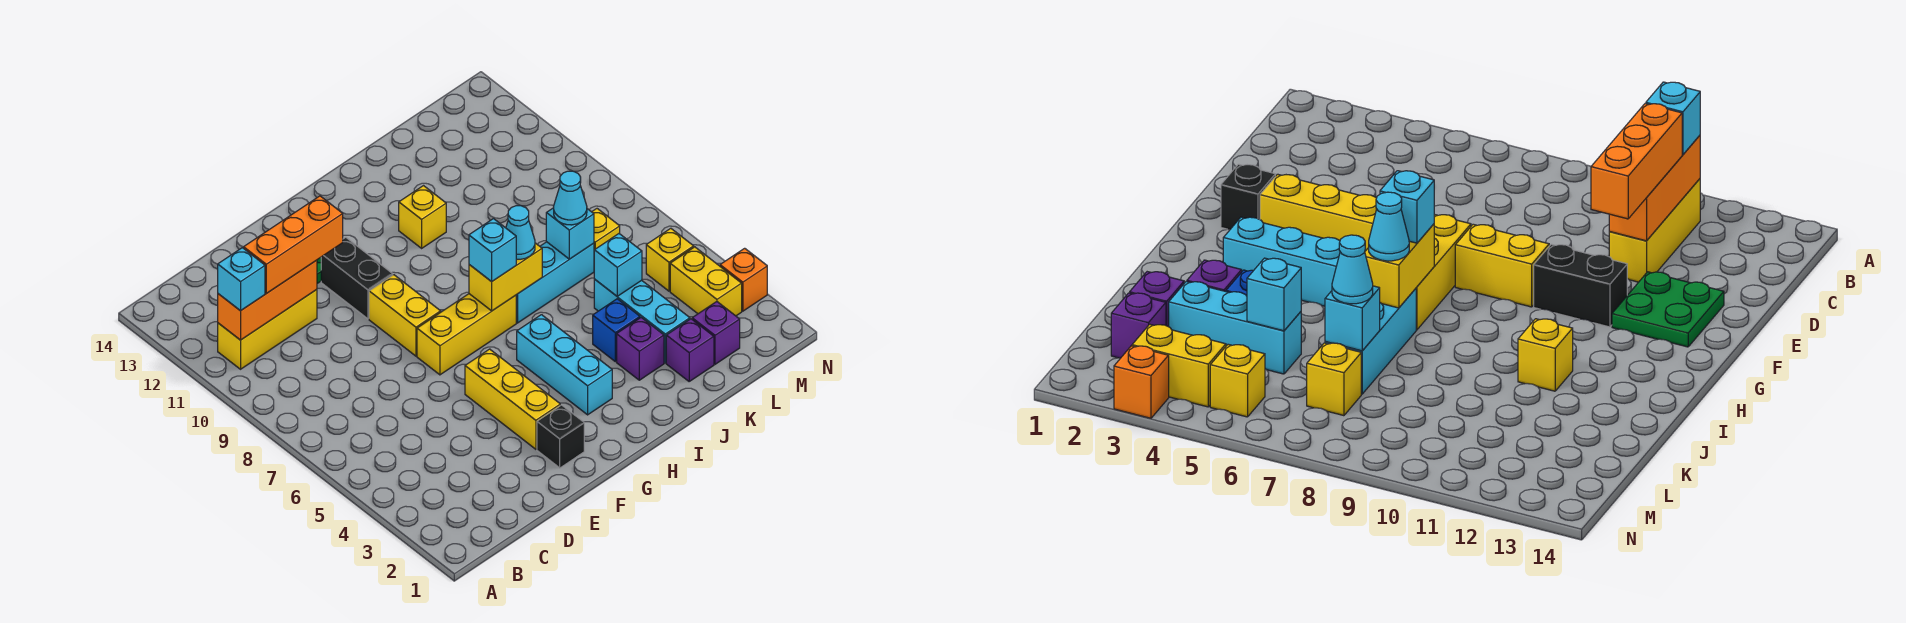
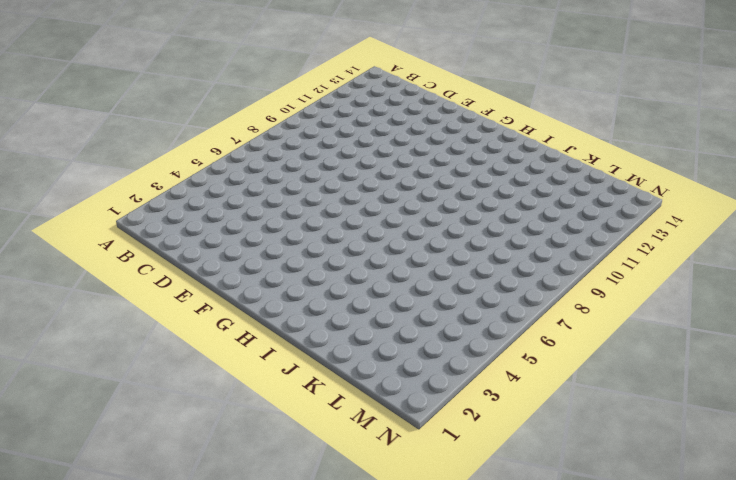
none -> yellow 1x3 brick [218,290,317,369]
none -> green 2x2 plate [1612,272,1724,347]
none -> black 1x1 brick [537,405,584,468]

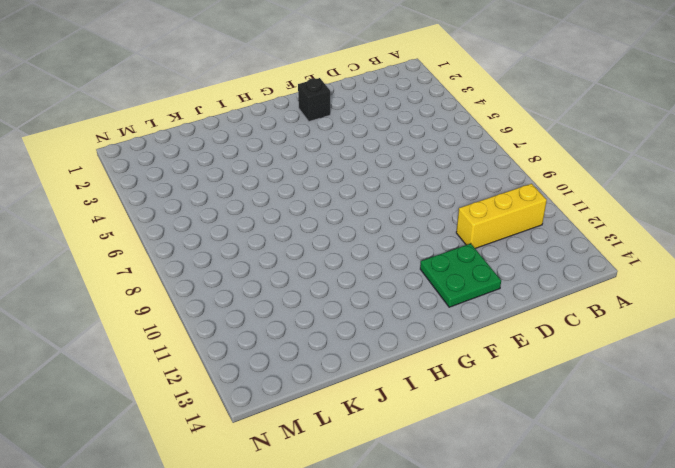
none -> yellow 1x3 brick [465,349,560,449]
none -> yellow 1x3 brick [417,294,516,375]
none -> yellow 1x2 brick [369,275,441,356]

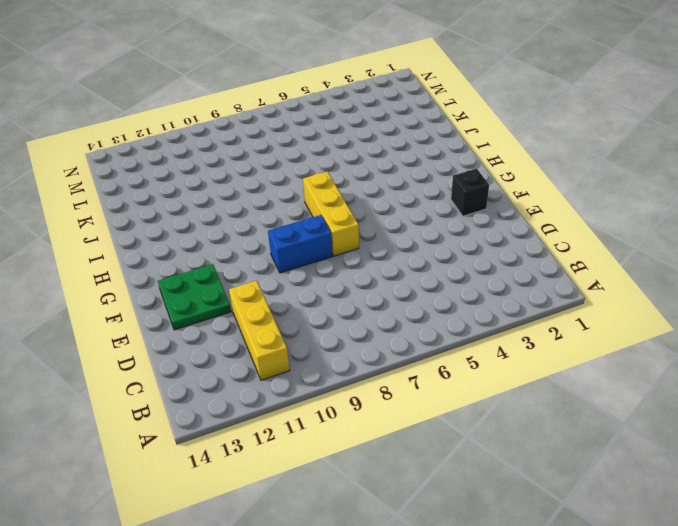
blue 1x2 brick [268,215,333,273] -> yellow 1x2 brick [369,275,441,356]
none -> yellow 1x3 brick [465,349,560,449]
none -> black 1x2 brick [321,237,393,319]
none -> cyan 1x3 brick [517,315,612,415]

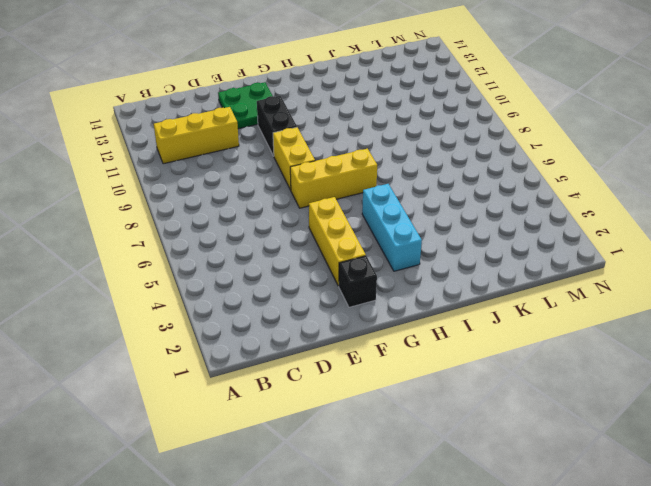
none -> cyan 1x3 brick [516,242,594,323]
none -> yellow 1x1 brick [399,186,446,248]
none -> purple 1x1 brick [617,318,664,380]

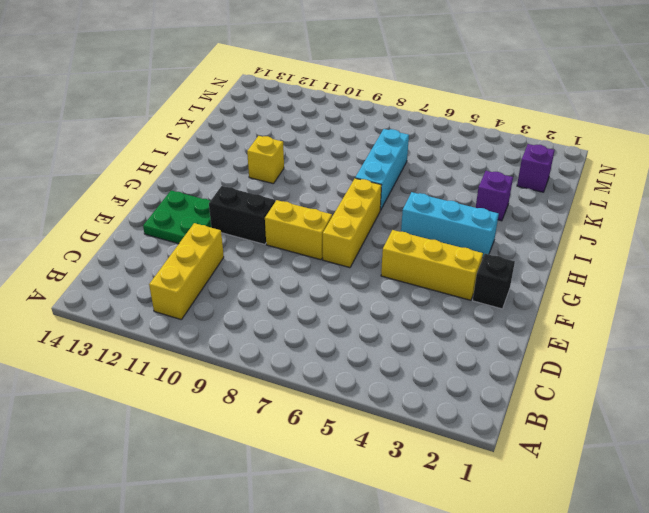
none -> blue 1x1 brick [593,299,640,362]
none -> purple 1x1 brick [666,319,714,381]
none -> cyan 1x3 brick [594,279,690,363]

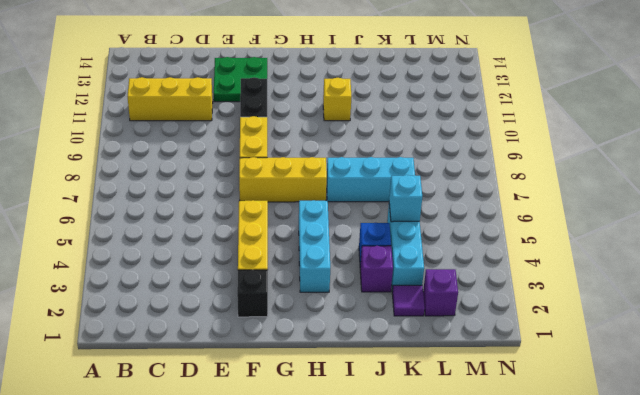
purple 1x1 tile [392,285,425,316] -> purple 1x1 brick [666,319,714,381]
none -> yellow 1x1 brick [592,209,620,250]
none -> yellow 1x2 brick [670,247,742,316]
none -> yellow 1x1 brick [646,228,694,291]

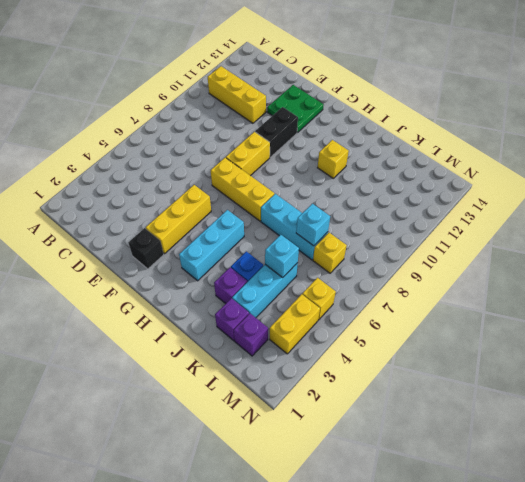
none -> orange 1x1 brick [720,248,767,311]
none -> orange 1x3 brick [218,260,317,340]
none -> yellow 1x2 brick [469,243,542,311]

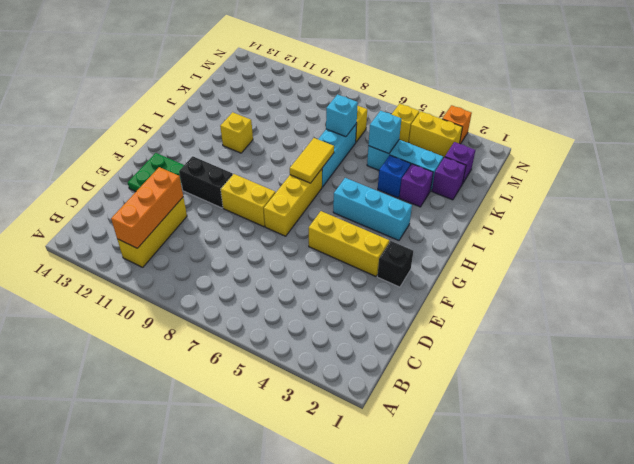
yellow 1x2 tile [290,138,334,183] -> yellow 1x2 brick [469,243,542,311]
none -> cyan 1x1 brick [218,248,265,311]
none -> orange 1x3 brick [244,196,343,293]
none -> cyan 1x1 brick [469,219,516,282]

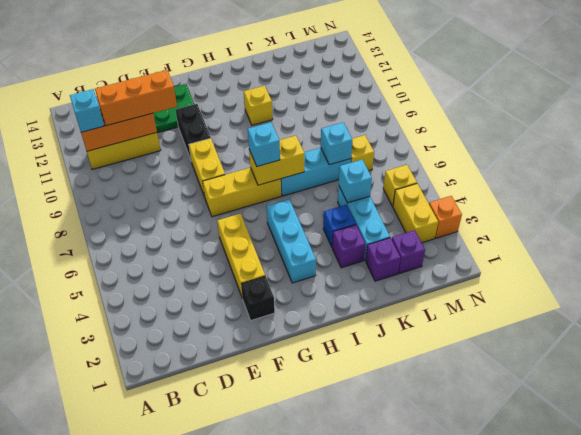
none -> cyan 1x1 cone [506,206,535,259]
none -> cyan 1x1 cone [554,171,587,225]

